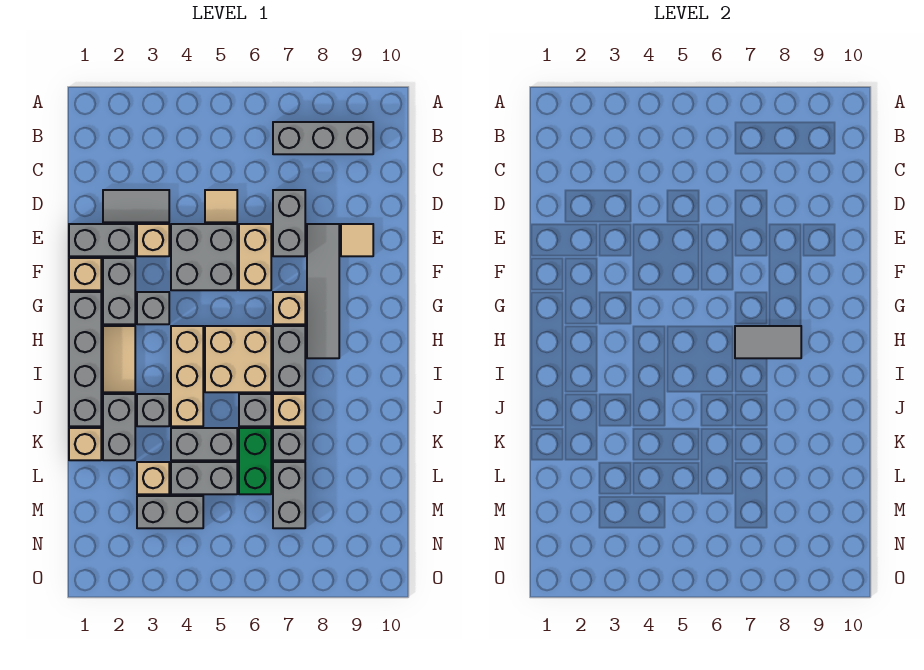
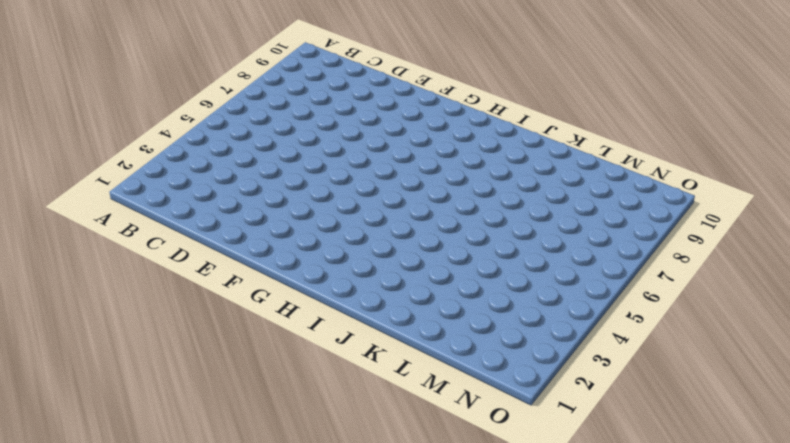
none -> grey 1x3 brick [273,122,373,154]
none -> grey 1x2 tile [103,190,169,222]
none -> tan 1x1 tile [205,190,237,222]
none -> grey 1x2 brick [273,190,305,256]

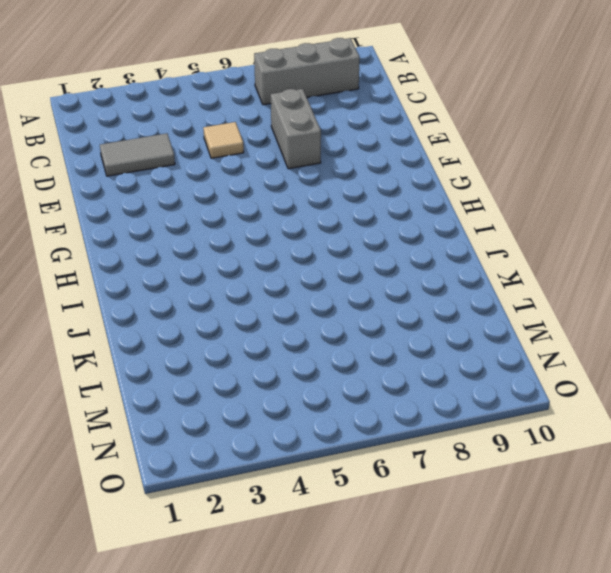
none -> grey 1x2 brick [69,224,135,256]
none -> tan 1x1 brick [137,224,169,256]
none -> grey 2x2 brick [171,224,237,290]
none -> tan 1x2 brick [239,224,271,290]

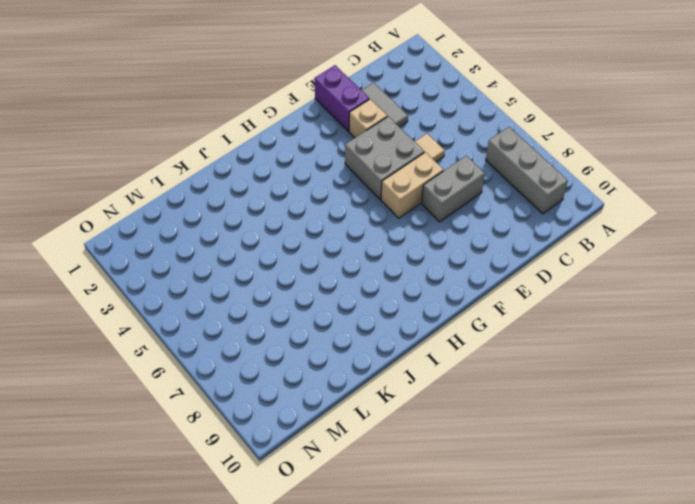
purple 1x2 brick [314,65,369,131] -> grey 1x2 brick [69,224,135,256]
none -> grey 1x4 tile [307,224,339,358]
none -> tan 1x1 tile [341,224,373,256]
none -> tan 1x1 brick [69,258,101,290]
none -> grey 1x2 brick [103,258,135,324]

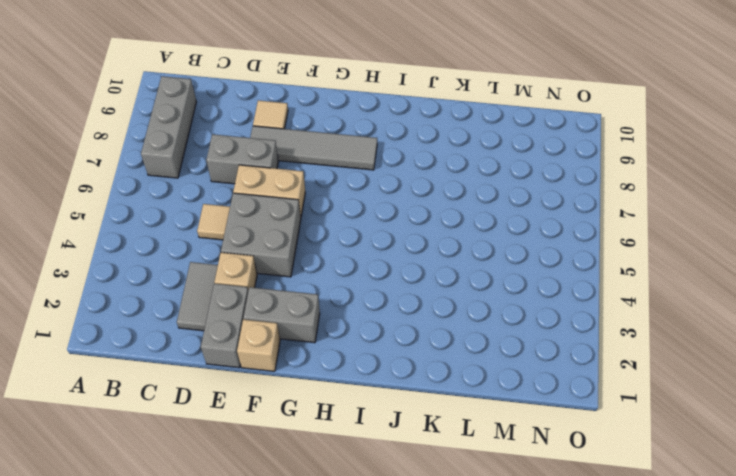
none -> grey 1x4 brick [69,292,101,426]
none -> grey 1x1 brick [137,292,169,324]
none -> tan 1x1 brick [273,292,305,324]
none -> tan 1x2 tile [103,326,135,392]

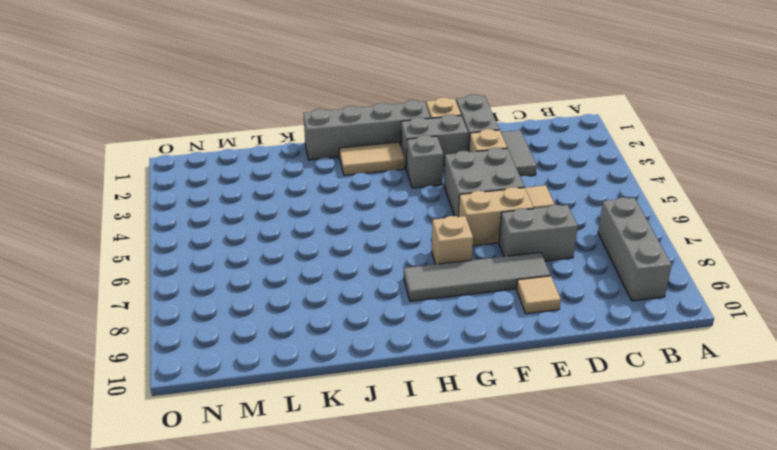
none -> tan 1x3 brick [171,326,203,426]
none -> tan 2x2 brick [205,326,271,392]
none -> grey 1x2 brick [273,326,305,392]
none -> grey 1x2 brick [103,394,135,460]

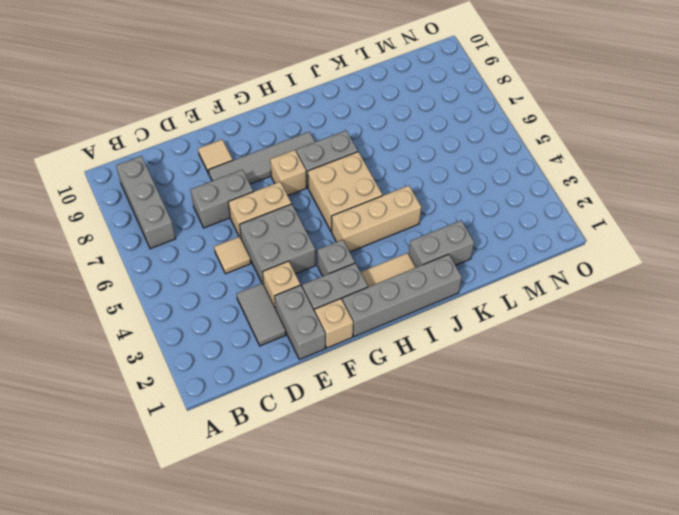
none -> grey 1x1 brick [137,394,169,426]
none -> grey 1x1 brick [239,394,271,426]
none -> tan 1x1 brick [273,394,305,426]
none -> tan 1x1 brick [69,428,101,460]

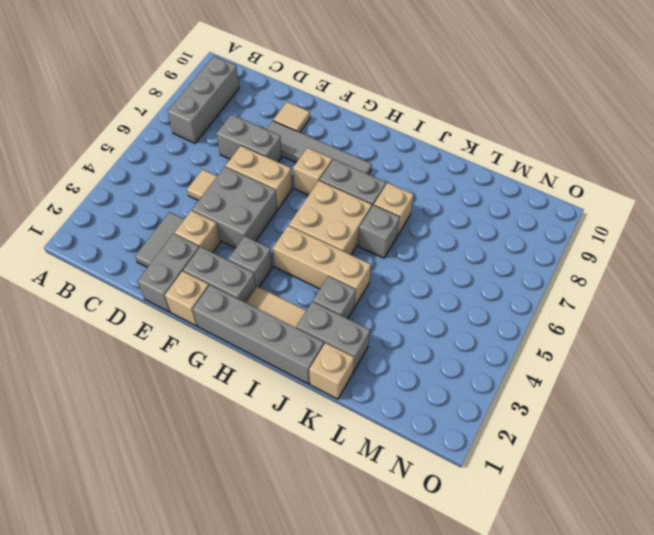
none -> grey 1x2 brick [171,428,237,460]
none -> green 1x2 brick [239,428,271,494]
none -> grey 1x1 brick [273,428,305,460]
none -> tan 1x1 brick [137,462,169,494]

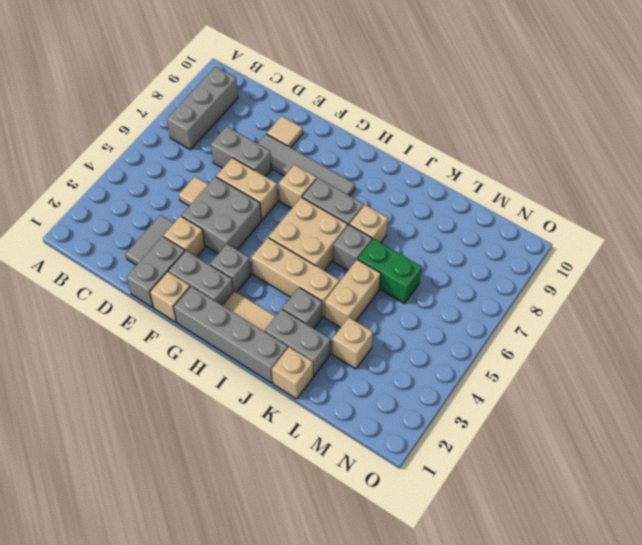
tan 1x2 brick [324,259,381,328] -> grey 1x2 brick [171,428,237,460]
none -> grey 1x1 brick [273,428,305,460]
none -> grey 1x2 brick [171,462,237,494]
none -> grey 1x2 brick [273,462,305,528]
none -> grey 1x2 brick [137,496,203,528]

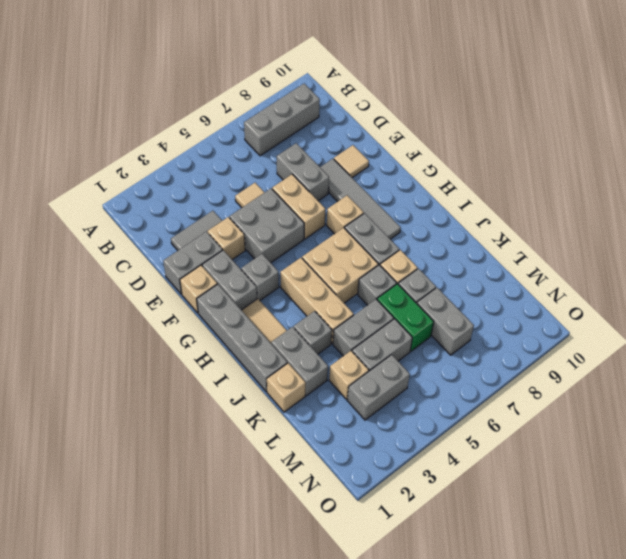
none -> grey 1x2 tile [735,326,801,358]

